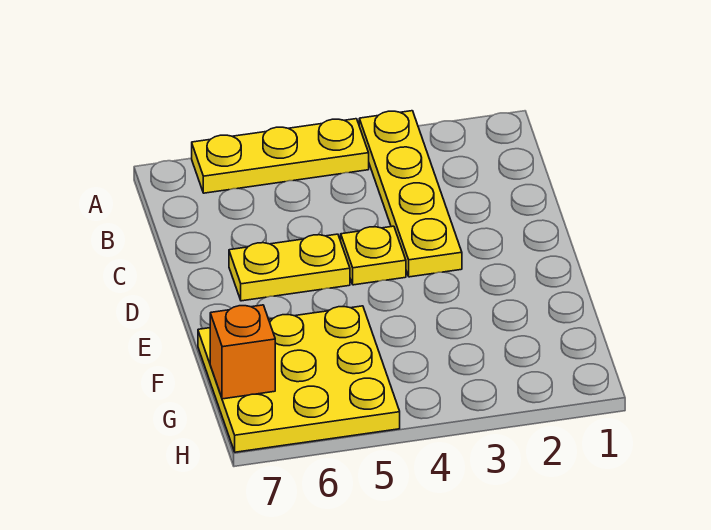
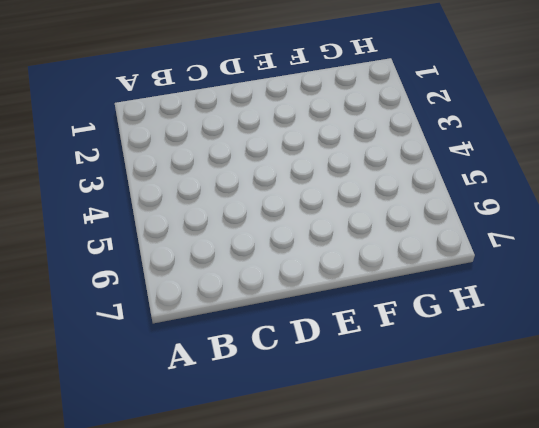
none -> yellow 1x4 plate [359,111,462,277]
none -> yellow 1x3 plate [192,119,369,193]

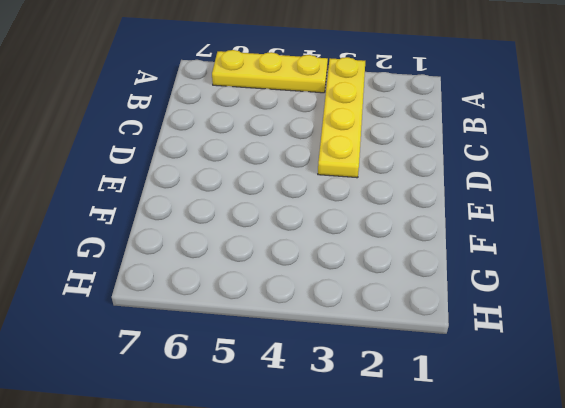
none -> yellow 1x1 plate [341,226,406,285]
none -> yellow 1x2 plate [229,234,350,301]

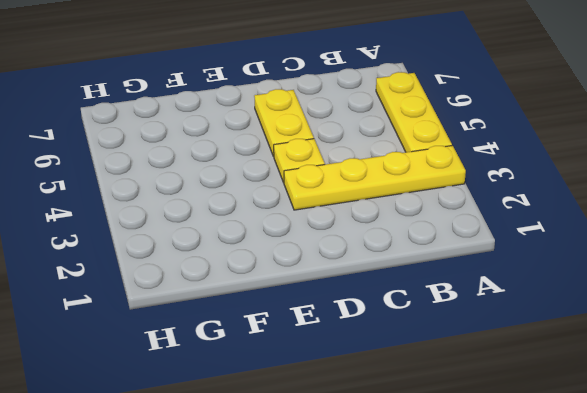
none -> yellow 3x3 plate [198,306,400,452]
none -> orange 1x1 brick [210,305,275,399]

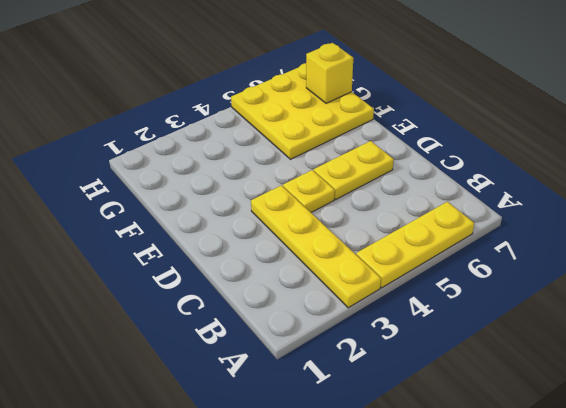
yellow 1x1 brick [306,43,353,103] -> orange 1x1 brick [210,305,275,399]

